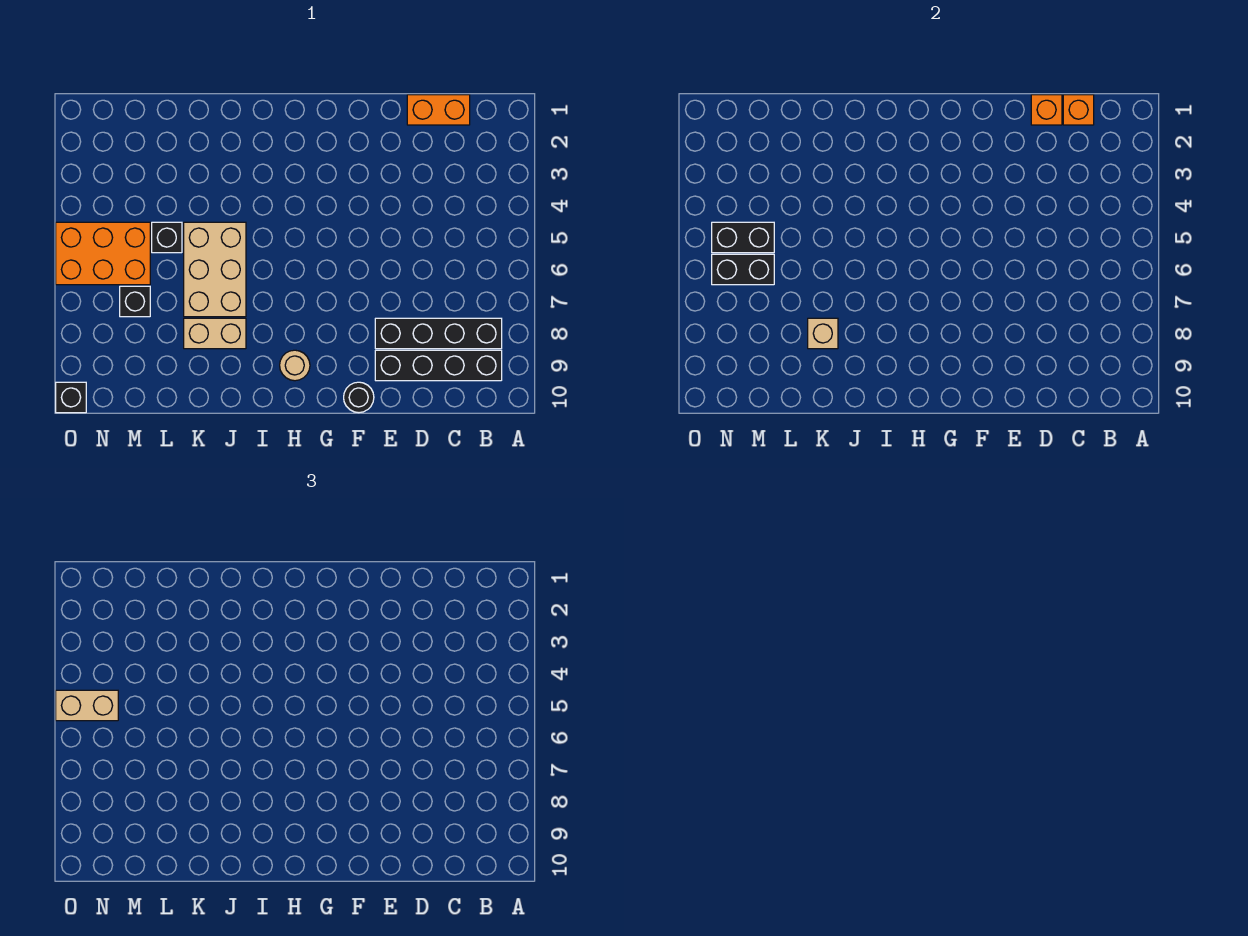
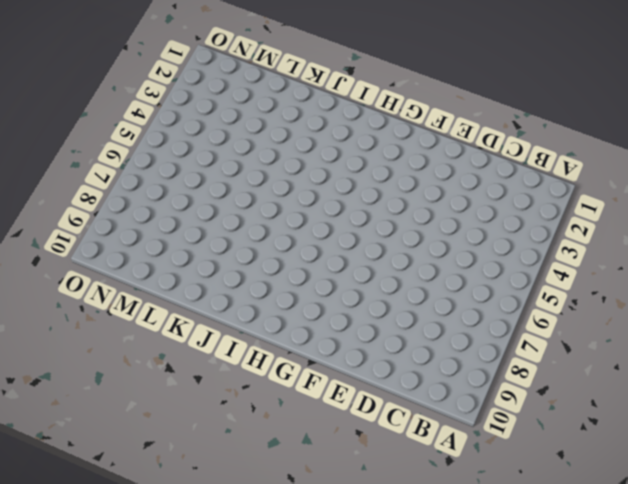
none -> black 1x4 brick [375,318,502,349]
none -> black 1x4 brick [375,350,502,381]
none -> orange 1x2 brick [407,95,470,125]

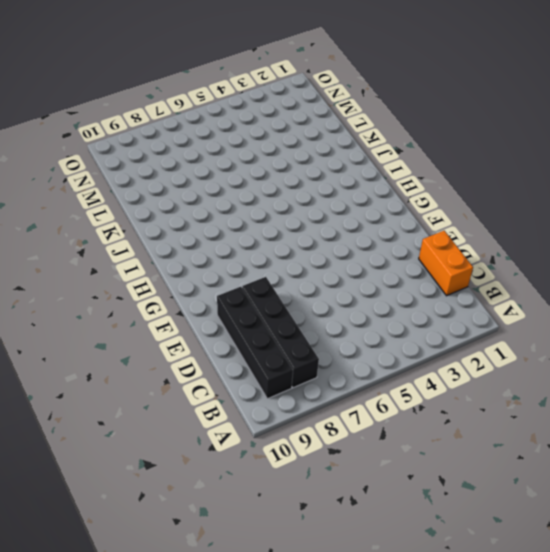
none -> black 1x1 round brick [344,382,374,413]
none -> tan 1x1 round brick [280,350,310,381]
none -> tan 2x3 brick [184,222,246,317]

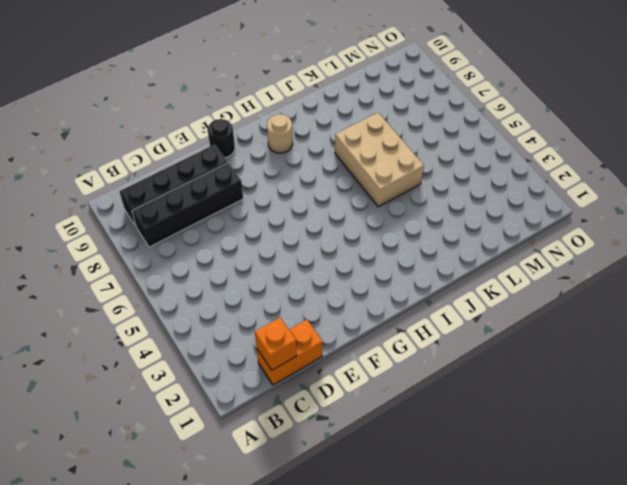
none -> tan 1x2 brick [184,318,246,349]
none -> black 1x1 brick [152,222,182,253]
none -> orange 2x3 brick [56,222,150,285]

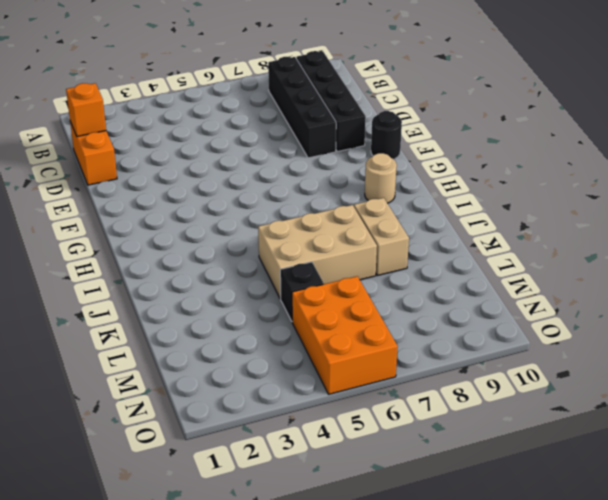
none -> black 1x1 brick [120,286,150,317]
none -> black 1x1 brick [56,382,86,413]
none -> orange 1x1 brick [1031,95,1062,125]

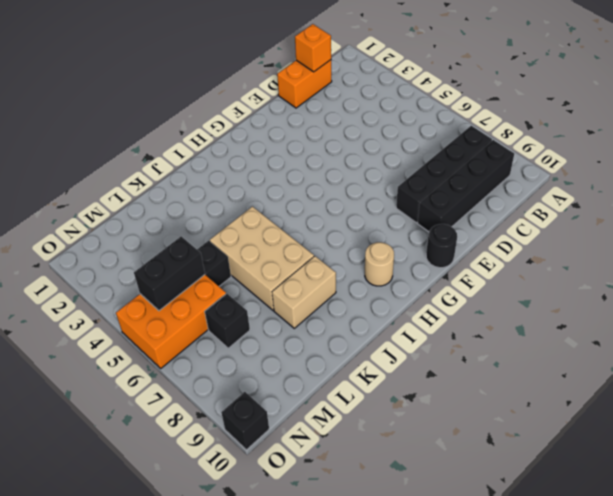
none -> orange 1x1 brick [1031,95,1062,125]
none -> tan 1x1 brick [808,318,838,349]
none -> black 1x2 brick [712,254,774,285]

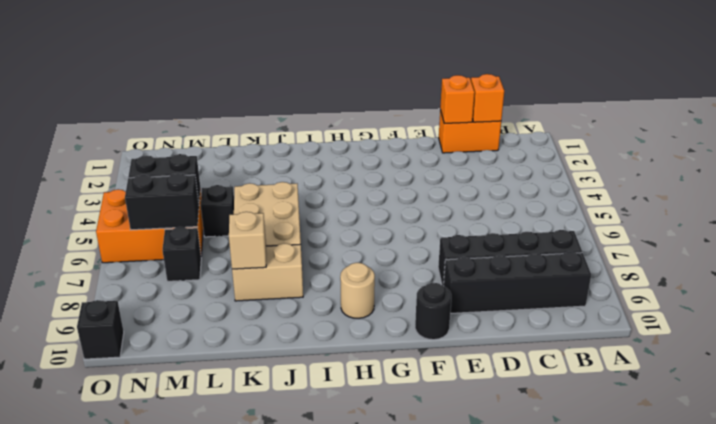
none -> tan 1x2 brick [56,690,118,721]

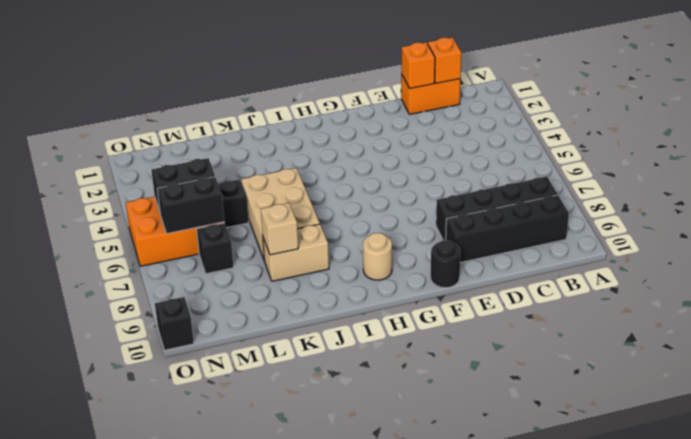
none -> tan 1x2 brick [56,690,118,721]

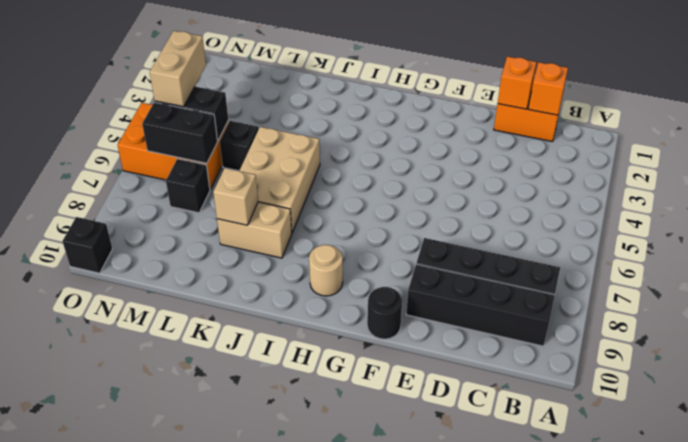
tan 1x2 brick [150,31,206,107] -> tan 1x2 brick turned to [56,690,118,721]

